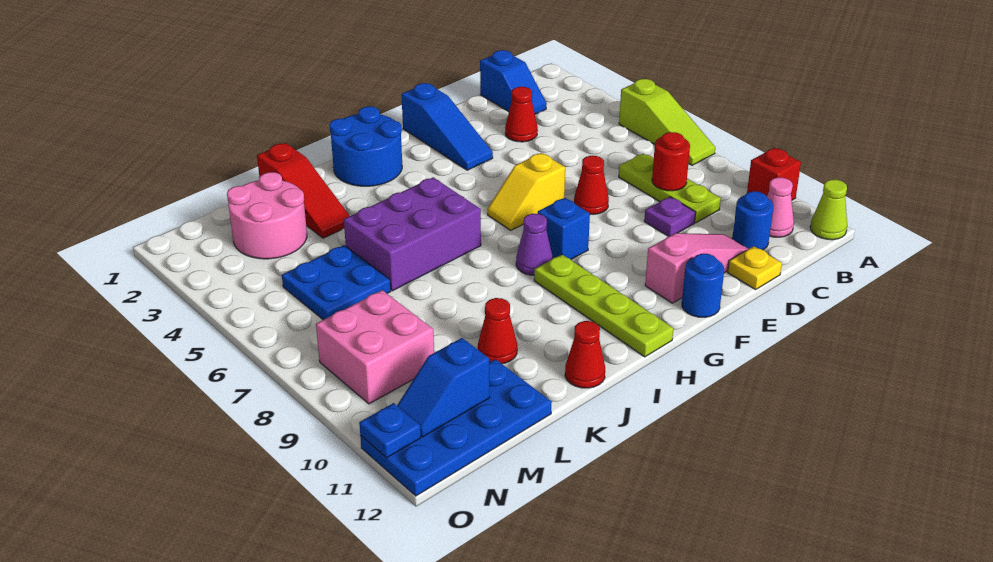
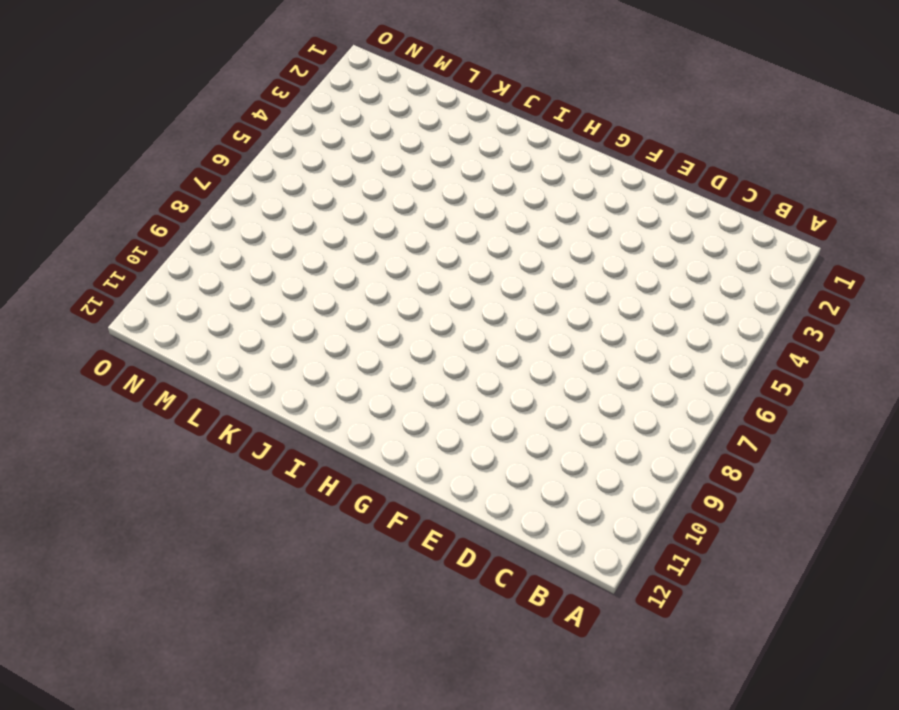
none -> lime 1x3 slope [619,79,715,165]
none -> red 1x1 brick [747,148,801,200]
none -> lime 1x1 cone [810,180,847,240]
none -> pink 1x1 cone [767,177,794,237]

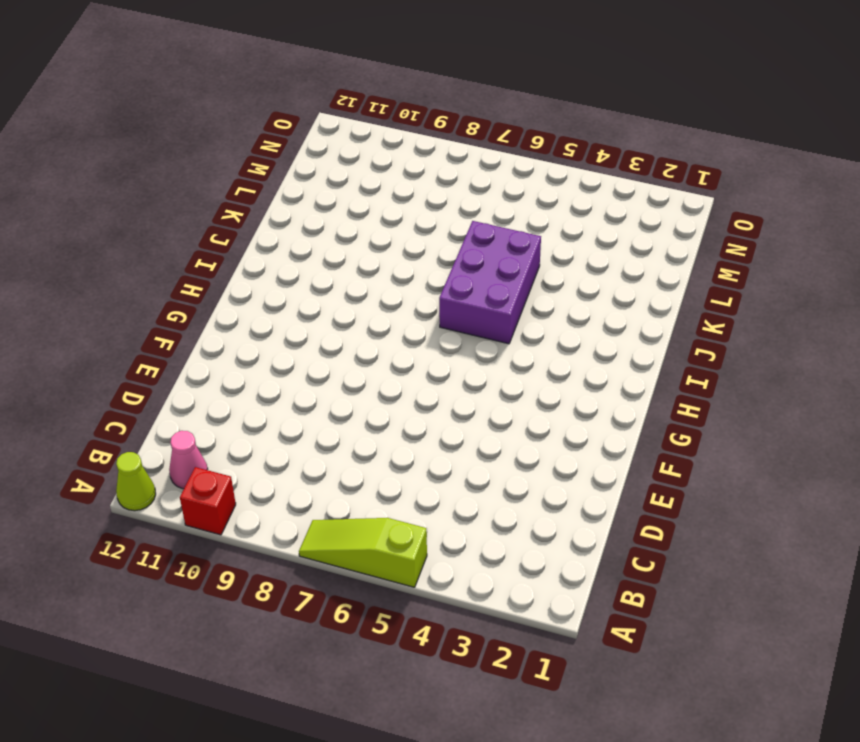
none -> blue 1x2 slope [480,50,547,114]
none -> lime 1x3 plate [619,154,721,223]
none -> blue 1x1 round brick [732,191,774,250]
none -> red 1x1 cone [505,87,538,142]

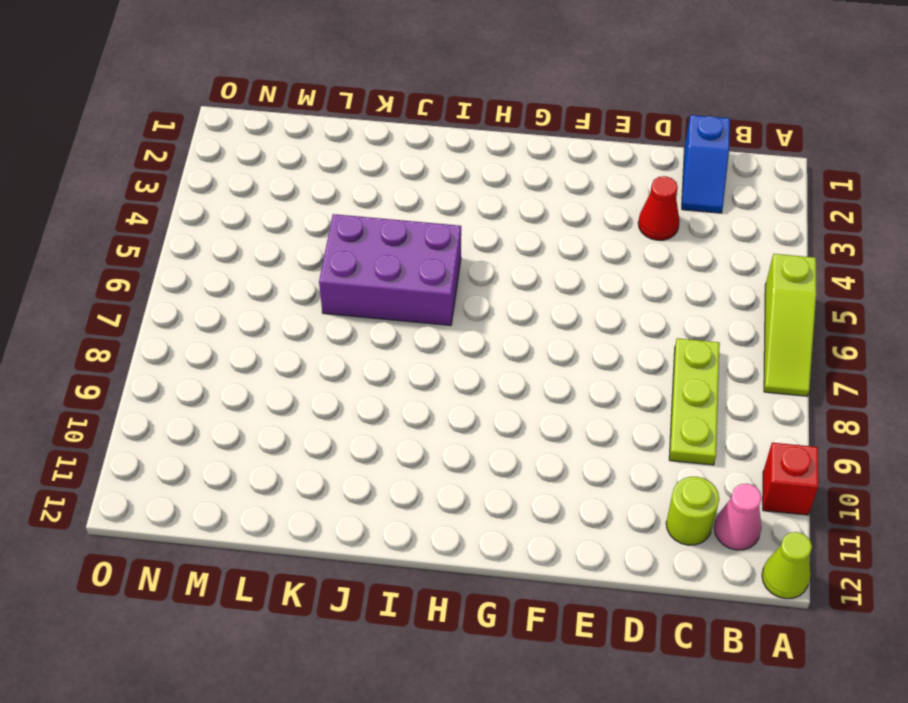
lime 1x1 round brick [666,477,719,545] -> blue 1x1 round brick [732,191,774,250]
none -> purple 1x1 plate [644,197,696,237]
none -> pink 1x3 slope [645,233,748,303]
none -> yellow 1x1 plate [728,246,782,290]
none -> red 1x1 cone [574,156,609,215]

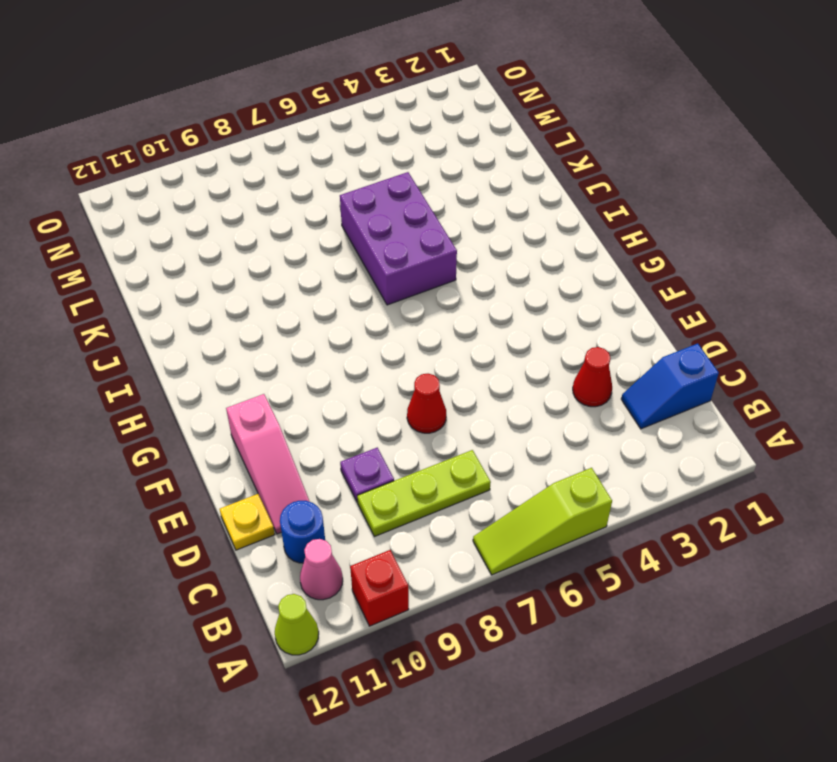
none -> blue 1x3 slope [401,83,493,170]
none -> yellow 1x2 slope [488,153,565,230]
none -> blue 1x1 round brick [682,254,724,317]
none -> blue 1x1 brick [538,198,590,259]

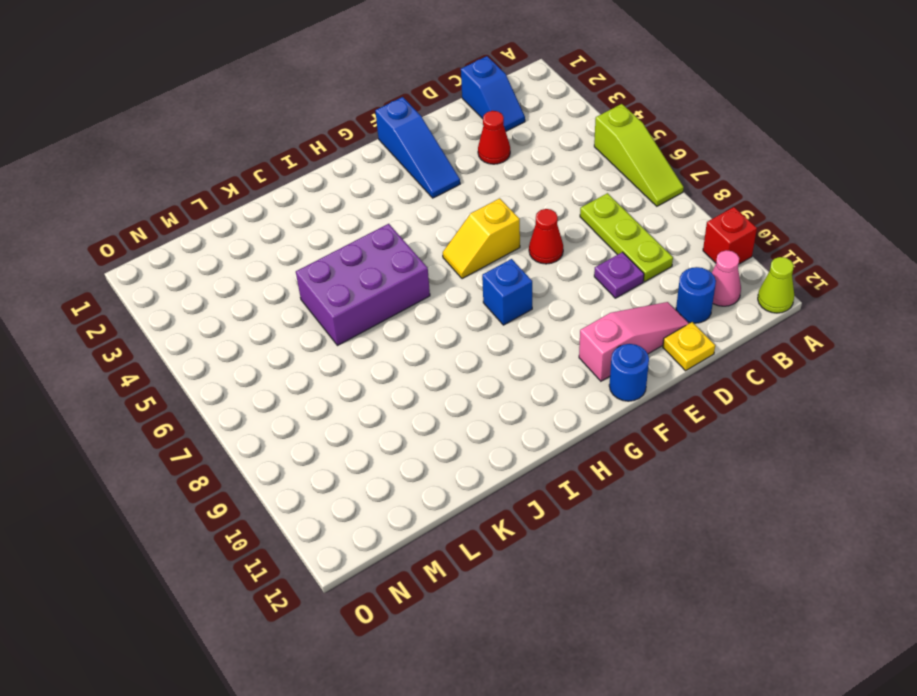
none -> blue 2x2 round brick [330,106,402,186]
none -> purple 1x1 cone [516,214,553,275]
none -> lime 1x4 plate [534,254,673,357]
none -> red 1x1 cone [565,321,605,388]

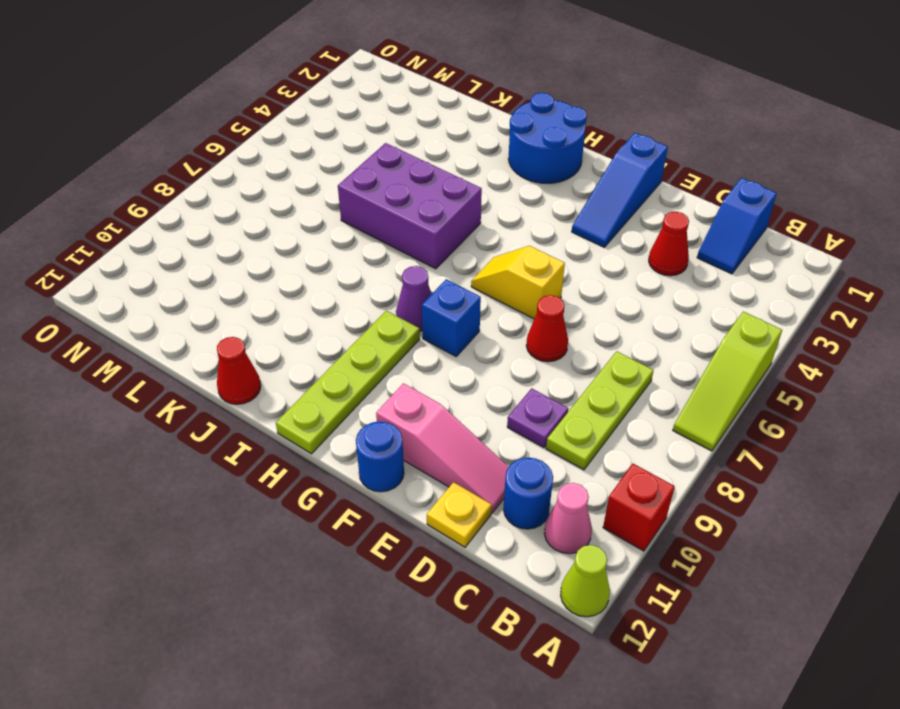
none -> red 1x3 slope [257,143,350,238]
none -> red 1x1 cone [478,298,517,364]
none -> pink 2x2 round brick [227,172,307,259]
none -> blue 2x2 plate [282,245,391,320]

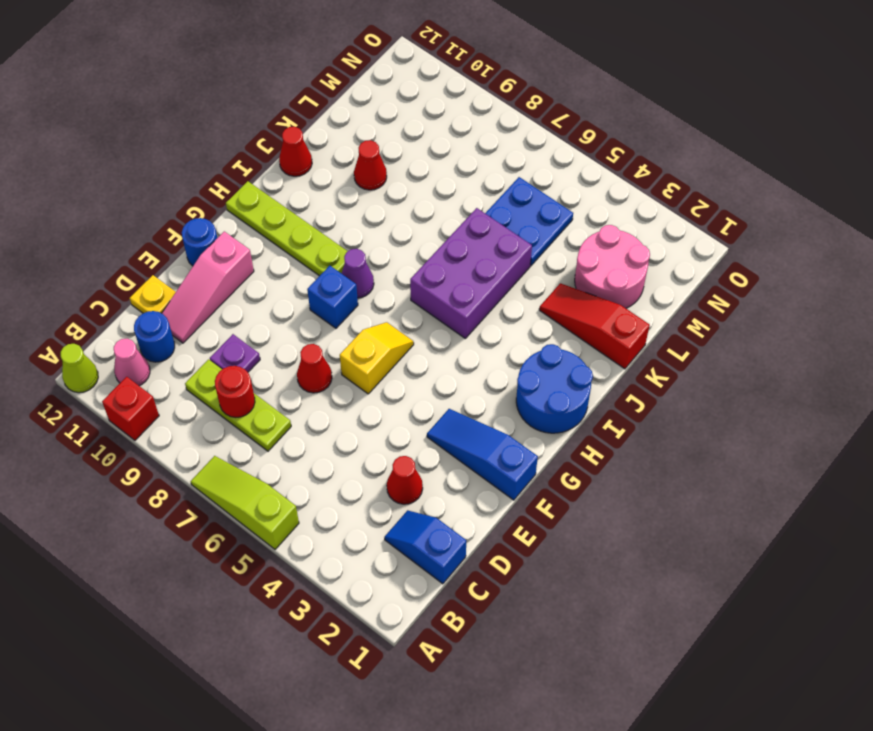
none -> blue 2x4 plate [360,359,552,496]
none -> pink 2x2 brick [316,290,434,404]
none -> blue 1x2 slope [397,338,490,437]
none -> blue 1x1 plate [359,403,421,458]

